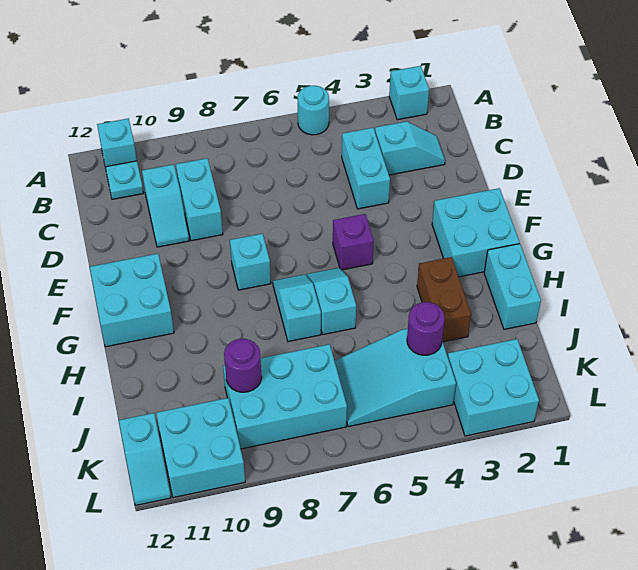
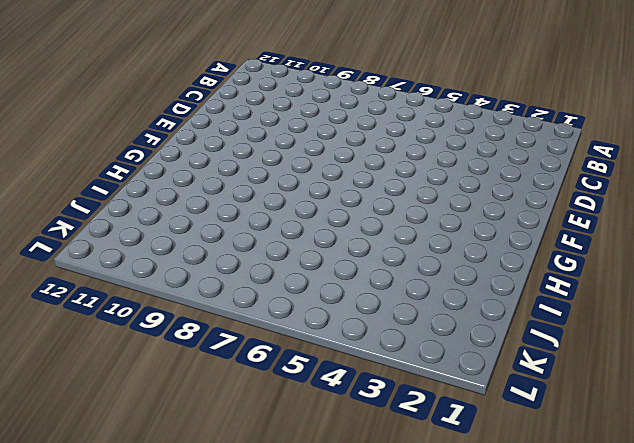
none -> cyan 1x1 brick [389,66,429,120]
none -> cyan 1x1 round brick [297,86,329,135]
none -> cyan 1x1 brick [97,119,137,167]

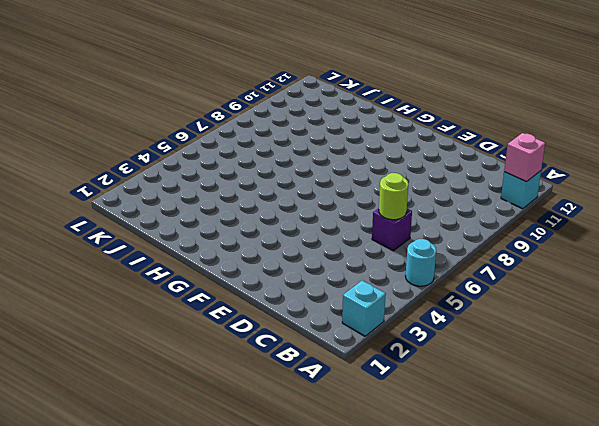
pink 1x1 brick [504,133,545,182] -> none
purple 1x1 brick [372,208,412,251] -> purple 1x1 brick moved to [333,214,374,270]
lime 1x1 round brick [379,173,408,220] -> none
none -> cyan 1x1 plate [105,161,143,199]
none -> cyan 1x2 slope [375,121,445,175]
none -> cyan 1x2 brick [342,128,390,209]

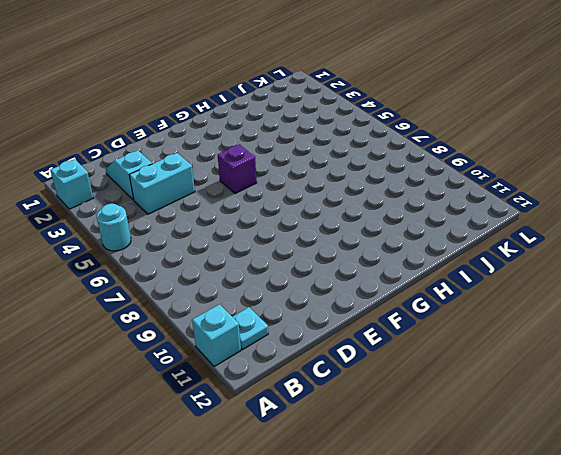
none -> cyan 1x2 brick [176,158,223,241]
none -> cyan 1x2 slope [142,164,189,247]
none -> cyan 2x2 brick [432,188,520,277]

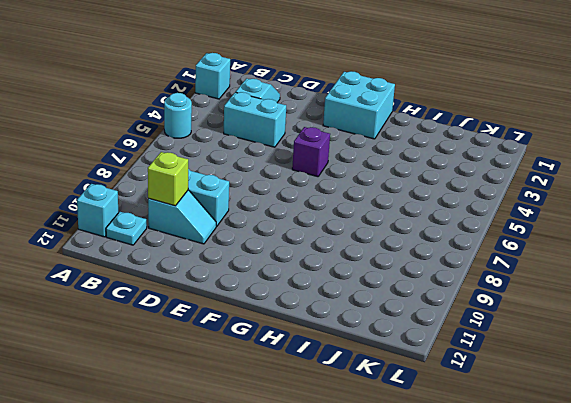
lime 1x1 brick [148,152,188,206] -> none
none -> cyan 1x1 brick [230,234,271,290]
none -> cyan 2x2 brick [90,254,174,347]
none -> cyan 1x2 slope [307,268,356,335]

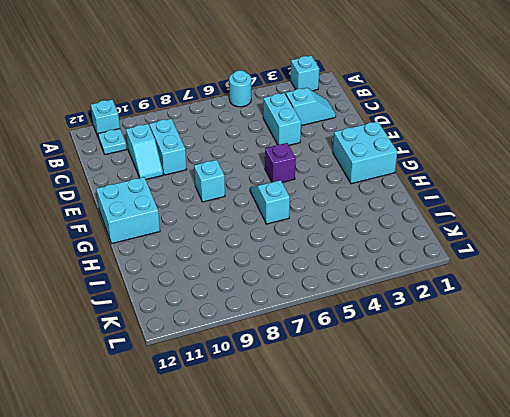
none -> cyan 1x2 slope [273,274,321,342]
none -> cyan 1x2 brick [484,244,541,329]
none -> brown 1x2 brick [417,257,471,342]

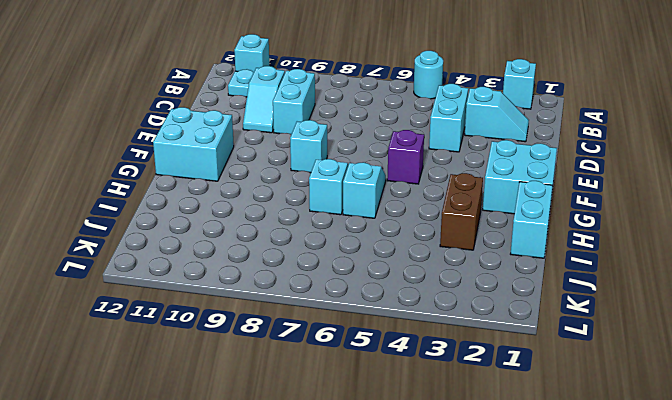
none -> cyan 2x3 slope [335,329,456,427]
none -> cyan 2x3 brick [223,344,347,449]
none -> cyan 2x2 brick [448,339,539,436]

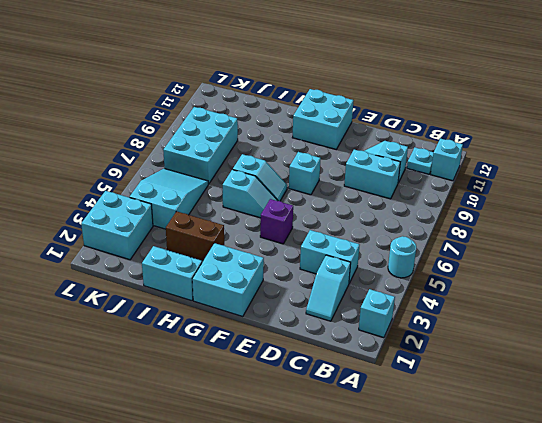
none -> cyan 2x2 brick [156,398,245,498]
none -> cyan 1x2 slope [119,413,171,505]
none -> purple 1x1 round brick [407,302,445,355]

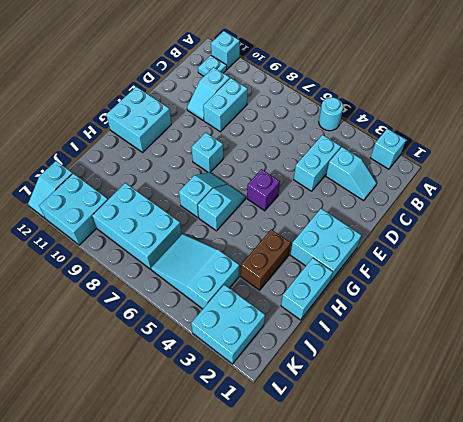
none -> purple 1x1 round brick [407,302,445,355]
none -> purple 1x1 round brick [224,339,262,392]

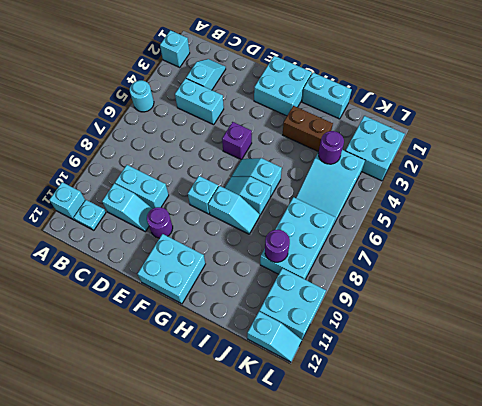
purple 1x1 round brick [147,207,173,238] -> none
cyan 1x2 slope [208,186,260,234] -> none

